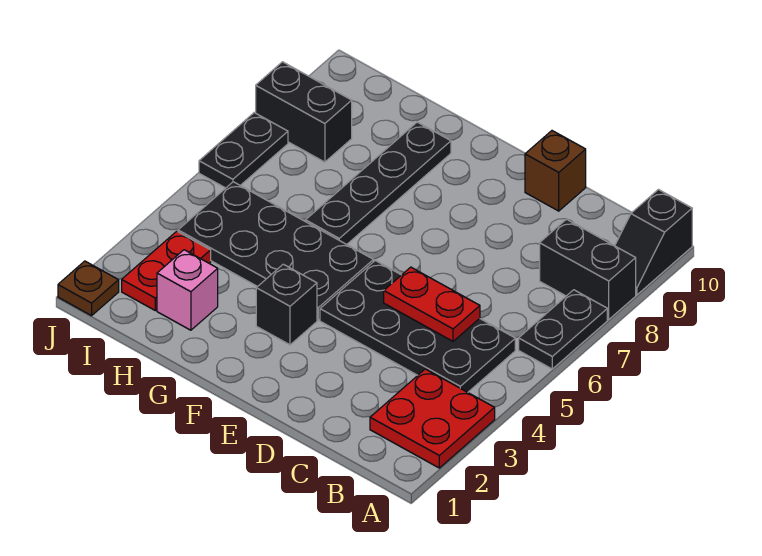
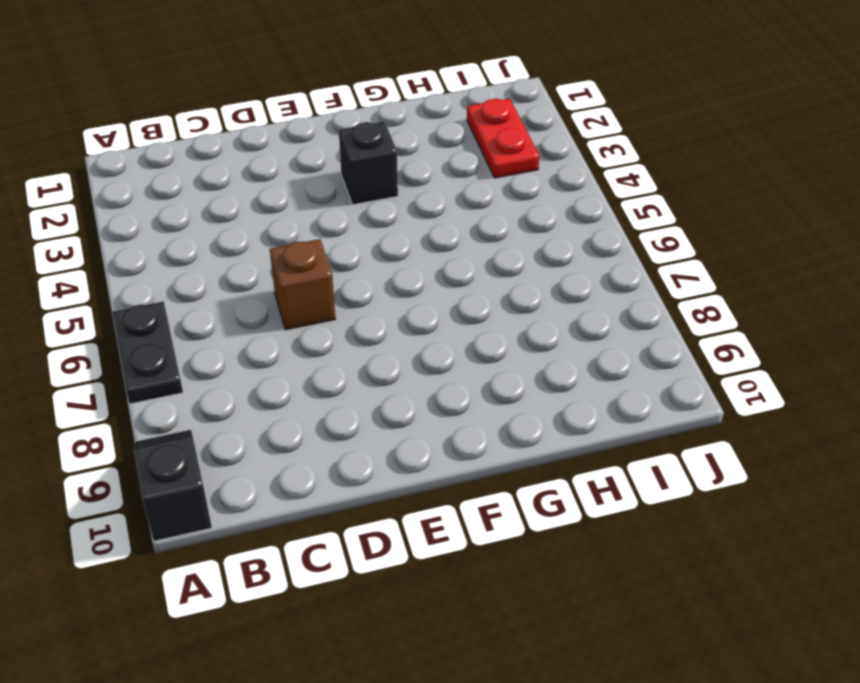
brown 1x1 brick [270,239,335,330] -> brown 1x1 brick moved to [525,131,586,211]
none -> red 2x2 plate [370,369,495,468]
none -> black 1x2 brick [540,219,636,319]
none -> black 2x4 plate [320,261,515,392]

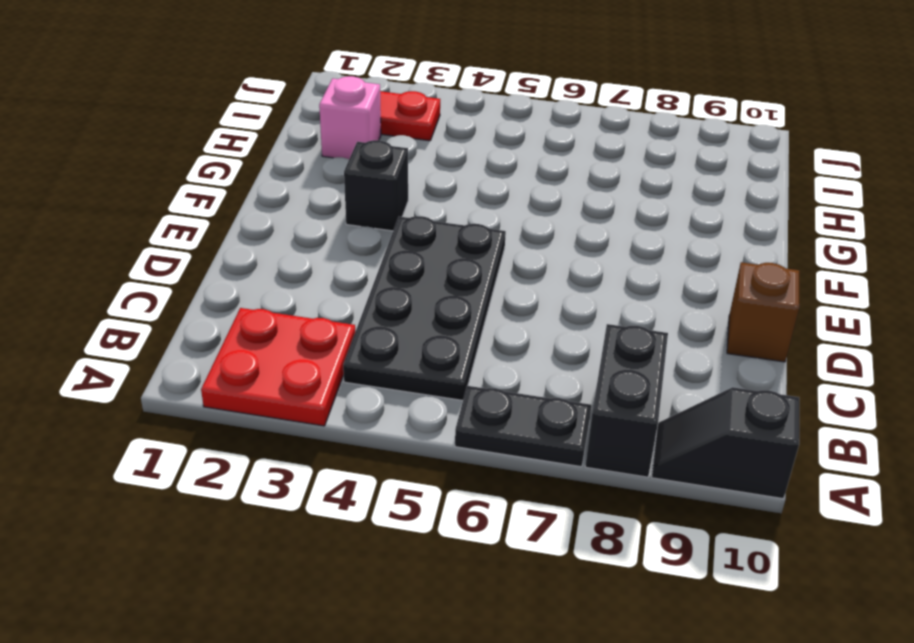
none -> black 2x4 plate [178,182,373,320]
none -> black 1x4 plate [306,122,451,244]
none -> black 1x2 brick [256,62,352,162]

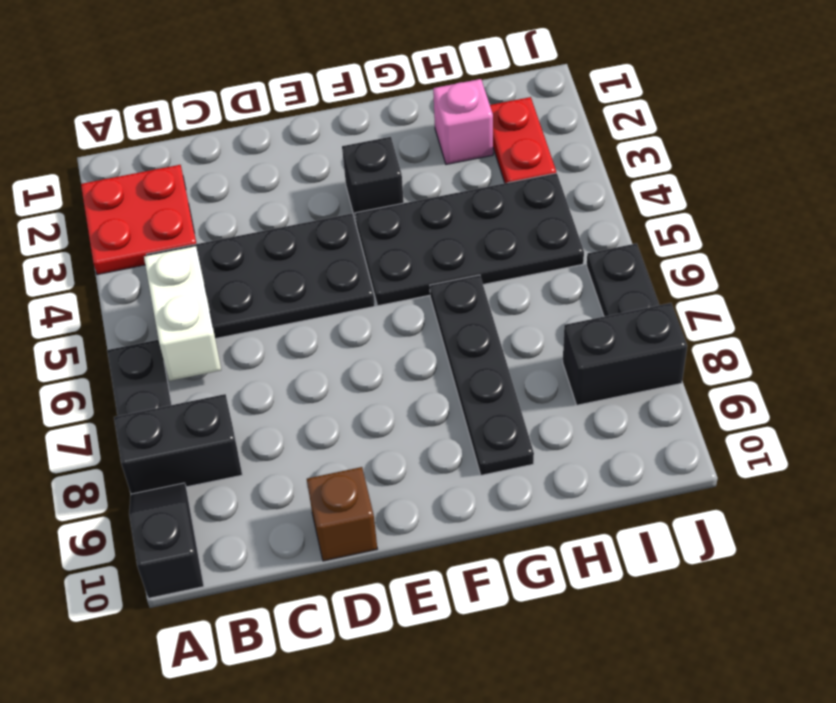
white 1x2 brick [144,246,221,381] -> none
none -> brown 1x1 plate [58,261,119,316]
none -> red 1x2 plate [384,267,480,341]

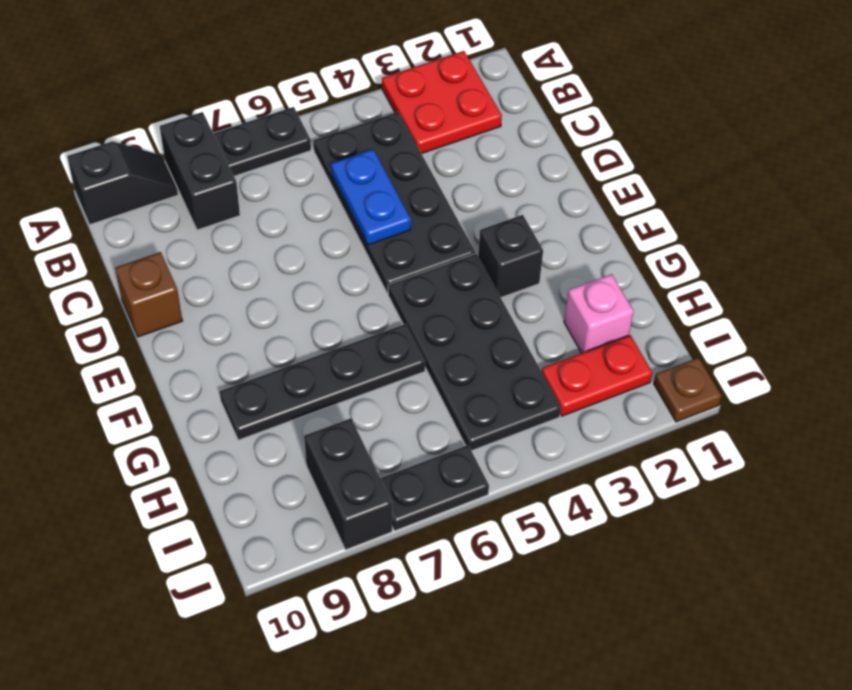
blue 1x2 plate [331,149,411,245] -> red 1x2 plate [384,267,480,341]

